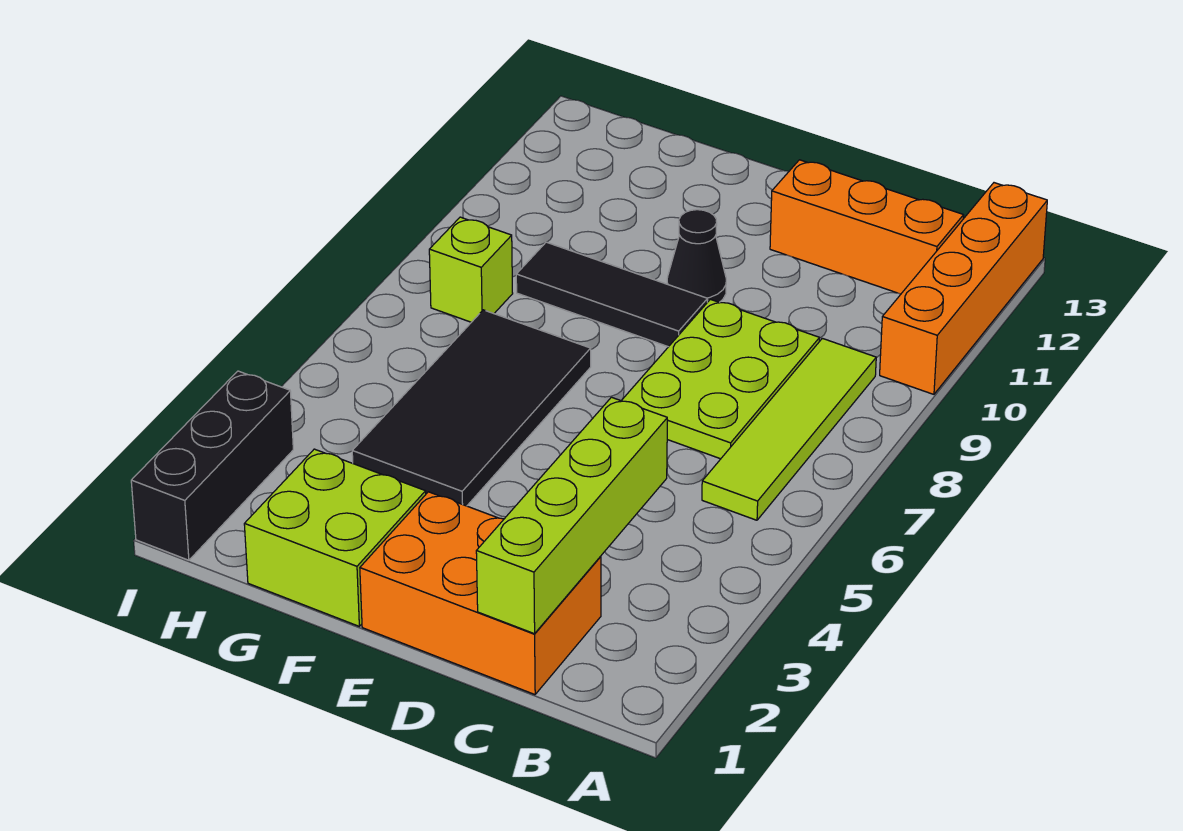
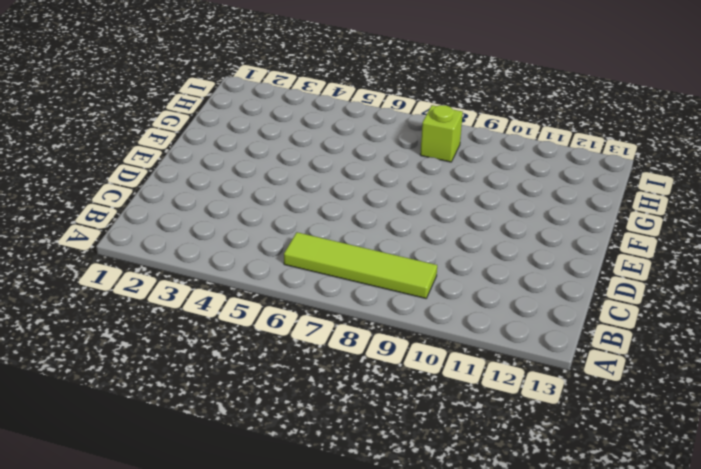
none -> orange 1x4 brick [880,183,1047,394]
none -> orange 1x3 brick [770,160,964,294]
none -> orange 2x3 brick [360,492,601,695]

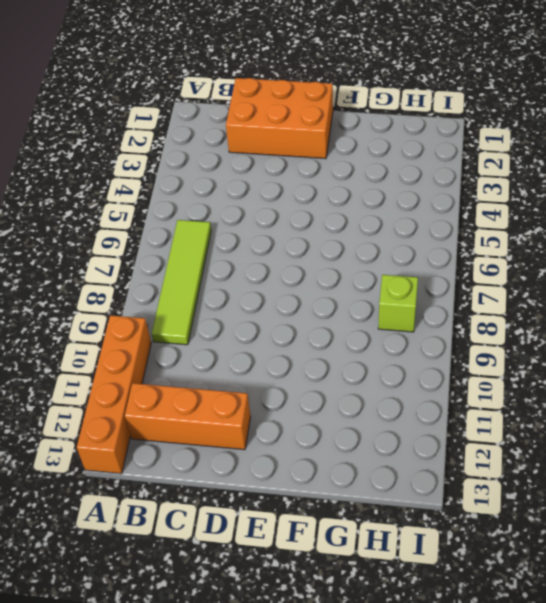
none -> lime 2x3 plate [621,299,819,459]
none -> black 1x3 tile [516,242,708,347]
none -> black 1x1 cone [667,210,726,302]

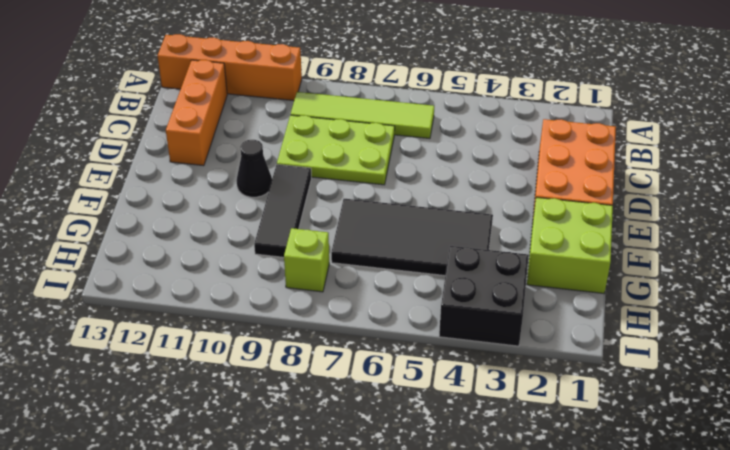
black 2x2 brick [439,246,529,346] -> black 1x3 brick [131,371,293,560]
none -> lime 1x4 brick [476,397,667,634]

